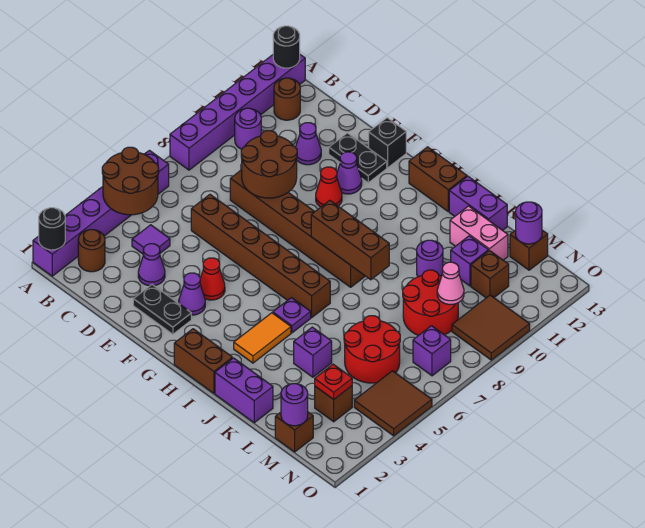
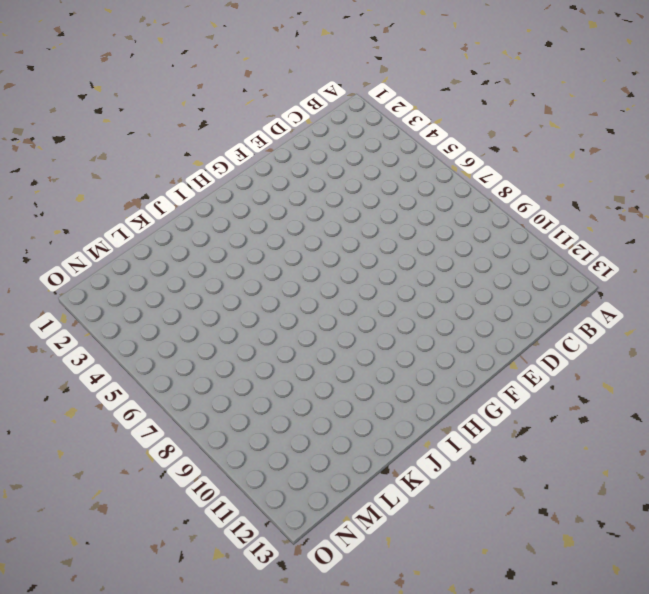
none -> purple 1x6 brick [33,150,169,276]
none -> purple 1x6 brick [170,55,305,170]
none -> brown 1x1 round brick [78,230,105,272]
none -> purple 1x1 round brick [235,108,261,149]

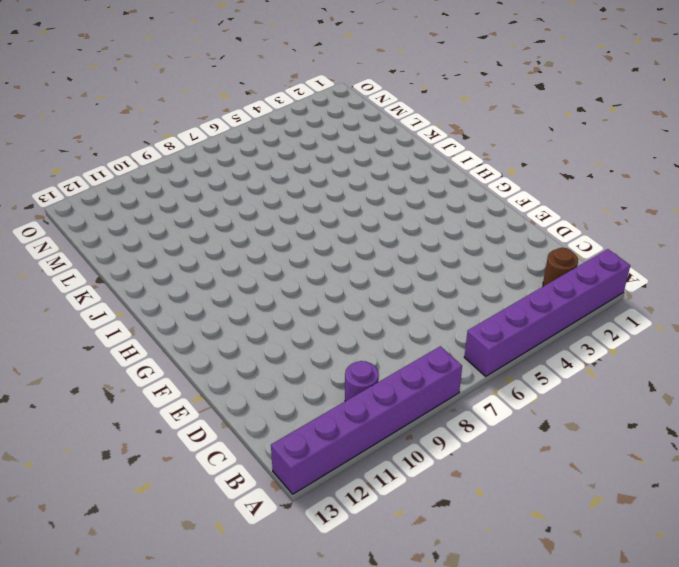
none -> brown 1x1 round brick [274,78,300,120]
none -> purple 1x1 tile [132,225,170,255]
none -> purple 1x1 cone [138,244,165,286]
none -> brown 1x6 brick [191,195,330,318]

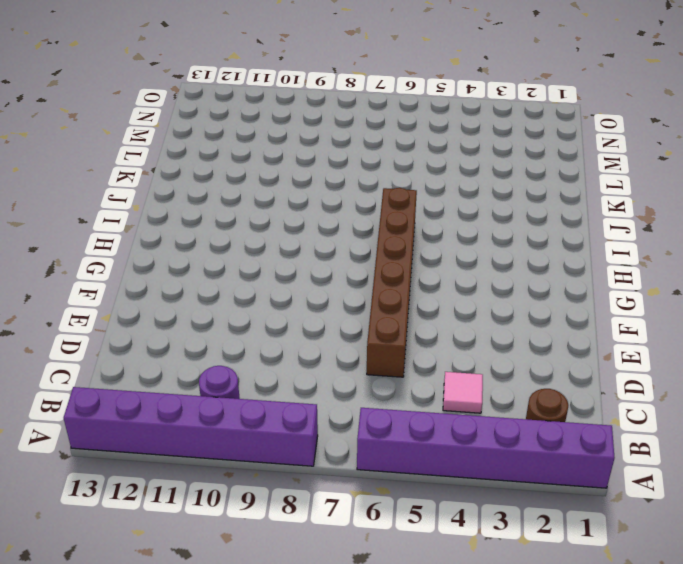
pink 1x1 tile [443,372,483,413] -> purple 1x1 tile [132,225,170,255]
none -> brown 1x1 round brick [274,78,300,120]
none -> purple 1x1 cone [138,244,165,286]
none -> brown 1x6 brick [230,170,365,287]
none -> purple 1x1 cone [296,123,321,165]

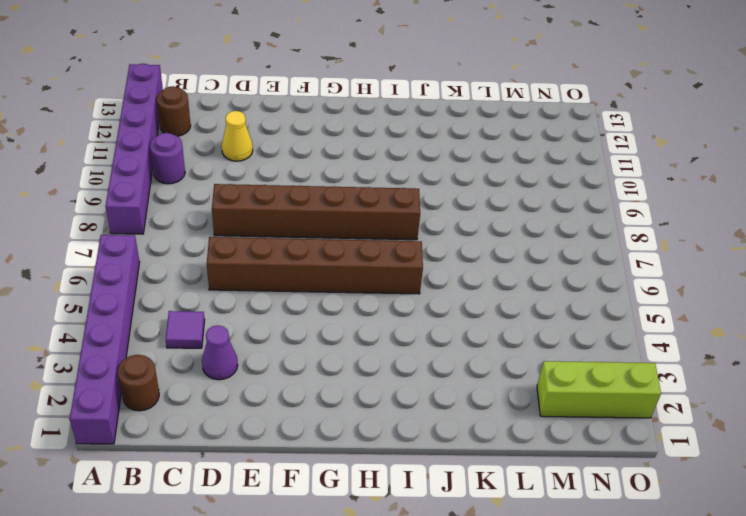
yellow 1x1 cone [222,111,253,161] -> purple 1x1 cone [296,123,321,165]
lime 1x3 brick [537,361,661,418] -> none
none -> black 1x2 plate [133,285,191,334]
none -> black 1x2 plate [329,133,387,183]
none -> purple 1x1 cone [179,273,205,315]
none -> red 1x1 cone [200,258,225,300]

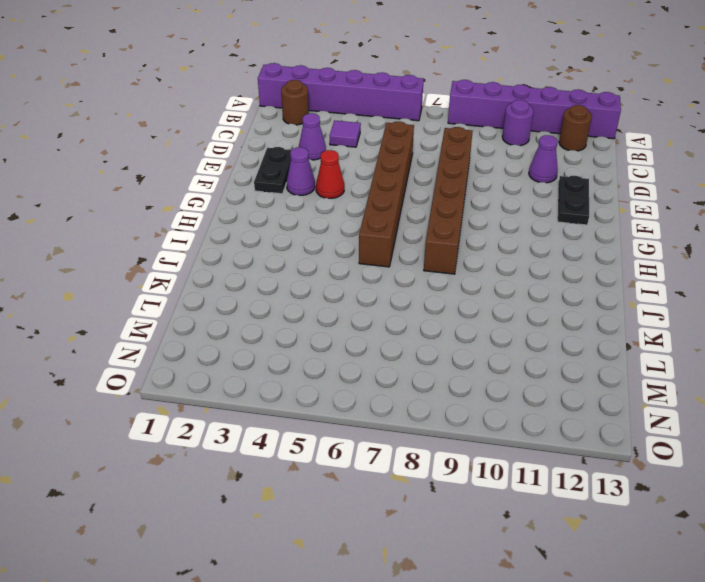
none -> red 1x1 cone [316,167,342,207]
none -> purple 1x1 cone [337,152,362,194]
none -> black 1x1 brick [369,118,406,168]
none -> brown 1x2 brick [174,329,232,393]

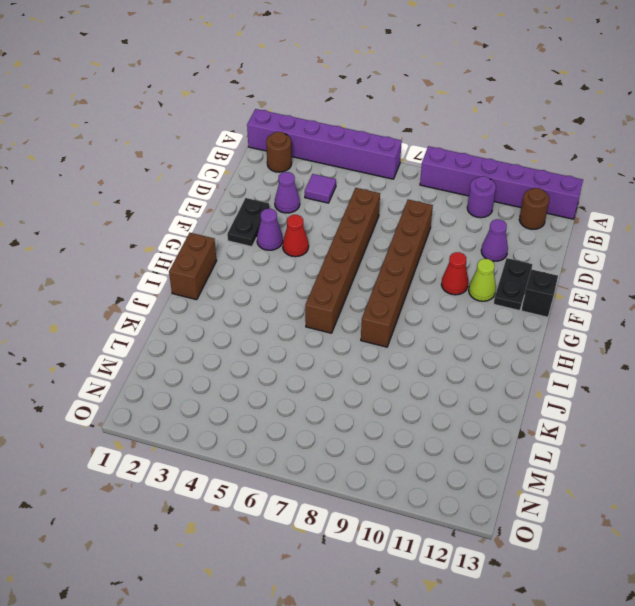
lime 1x1 cone [469,259,496,301] -> purple 1x1 cone [337,152,362,194]
none -> brown 1x2 brick [409,147,467,212]
none -> orange 1x2 tile [234,313,291,363]
none -> purple 1x1 plate [273,298,311,333]
none -> purple 1x2 brick [215,358,273,423]

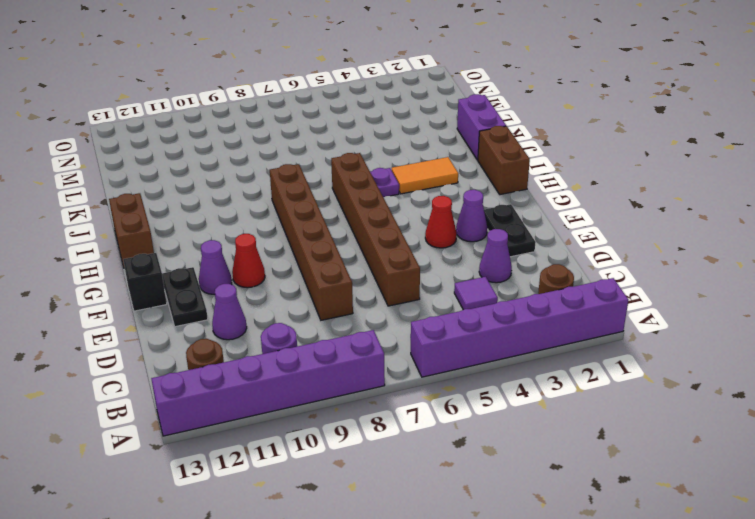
none -> purple 1x2 brick [449,176,507,230]
none -> purple 1x1 brick [294,327,332,377]
none -> purple 1x1 round brick [417,240,443,277]
none -> pink 1x2 brick [450,206,508,260]

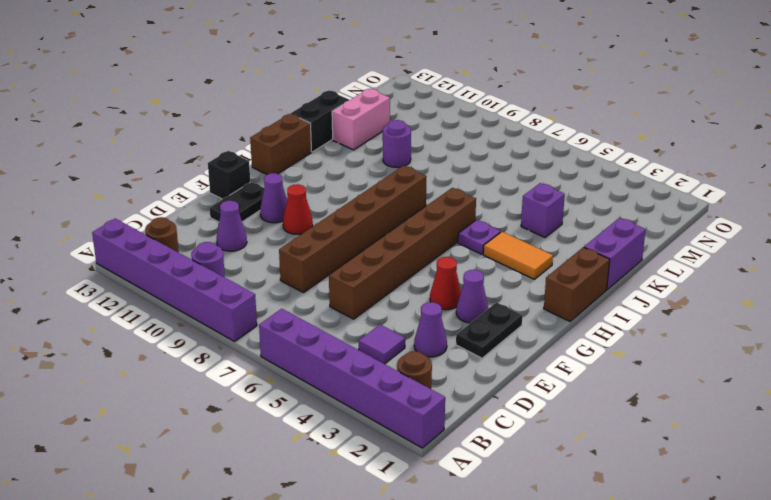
black 1x2 brick [291,91,349,152] -> purple 1x2 brick [449,176,507,230]
none -> red 2x2 round brick [344,316,400,383]
none -> red 2x2 round brick [403,270,458,335]
none -> purple 1x1 brick [451,236,488,286]
none -> brown 1x1 brick [275,412,313,452]

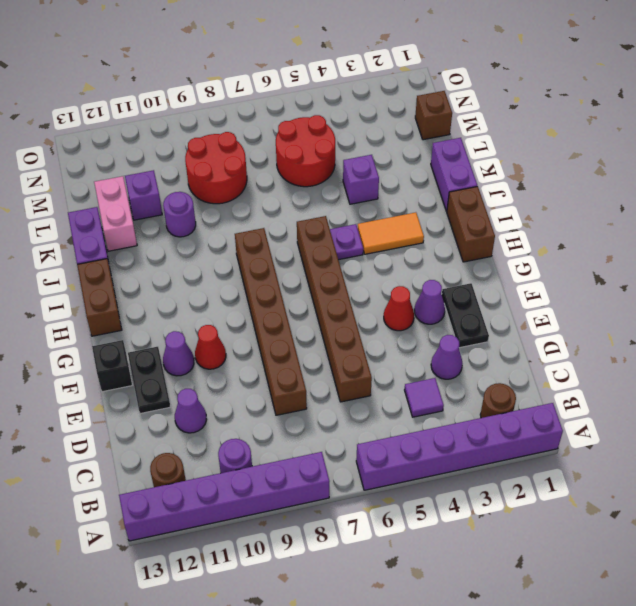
none -> brown 1x1 brick [315,386,352,422]
none -> brown 1x1 brick [471,250,509,298]
none -> brown 1x1 brick [510,230,548,270]
none -> brown 2x2 tile [354,371,432,436]

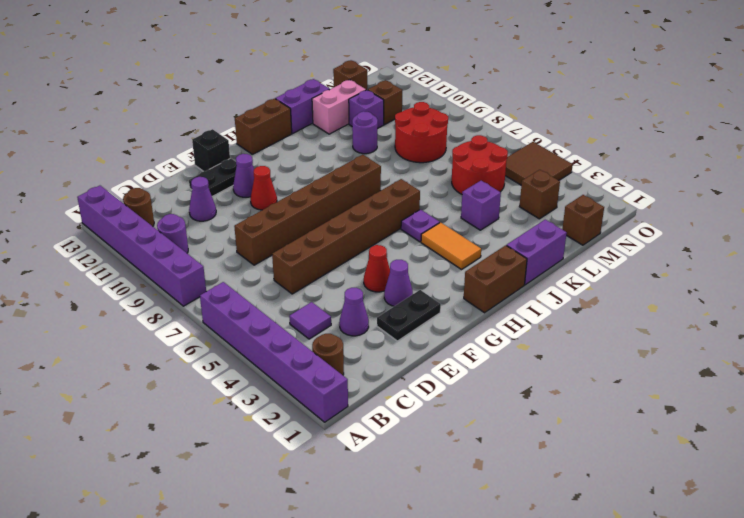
none -> purple 1x1 brick [413,326,451,376]
none -> brown 2x2 tile [452,295,530,360]
none -> black 1x1 round brick [39,208,65,250]
none -> brown 2x2 round brick [102,147,159,215]

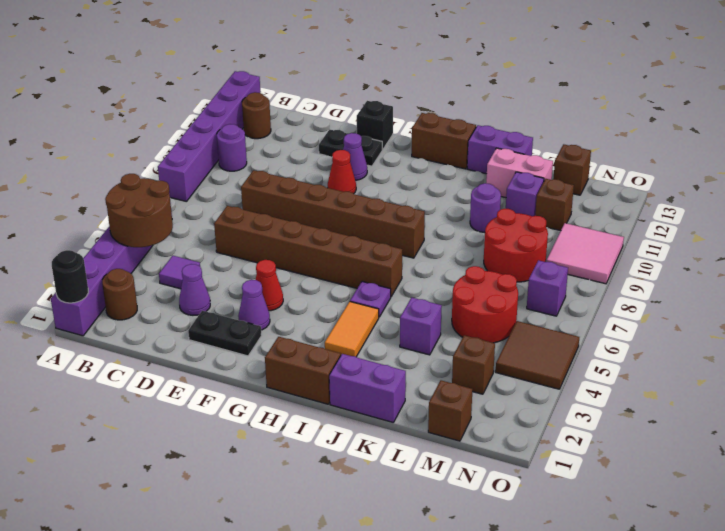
pink 2x2 tile [547,223,624,284] -> brown 2x2 tile [452,295,530,360]
none -> purple 1x1 cone [296,123,321,165]
none -> black 1x1 round brick [273,26,300,68]
none -> brown 2x2 round brick [241,131,297,198]
none -> brown 1x3 brick [311,200,389,280]

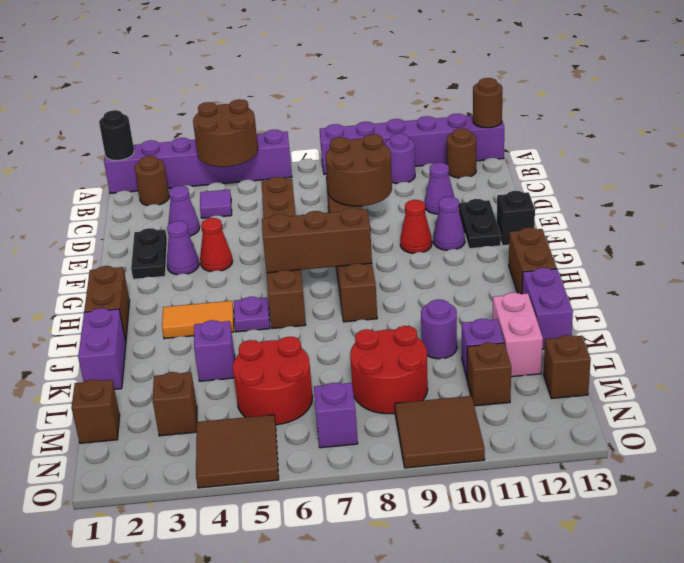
brown 1x1 round brick [473,78,502,128] -> black 1x1 round brick [273,26,300,68]
brown 1x3 brick [262,208,372,273] -> brown 1x3 brick turned to [311,200,389,280]
none -> purple 1x1 round brick [281,384,308,426]
none -> red 1x1 plate [315,364,352,399]
none -> pink 1x1 cone [437,262,464,305]
none -> purple 1x1 round brick [516,202,542,244]

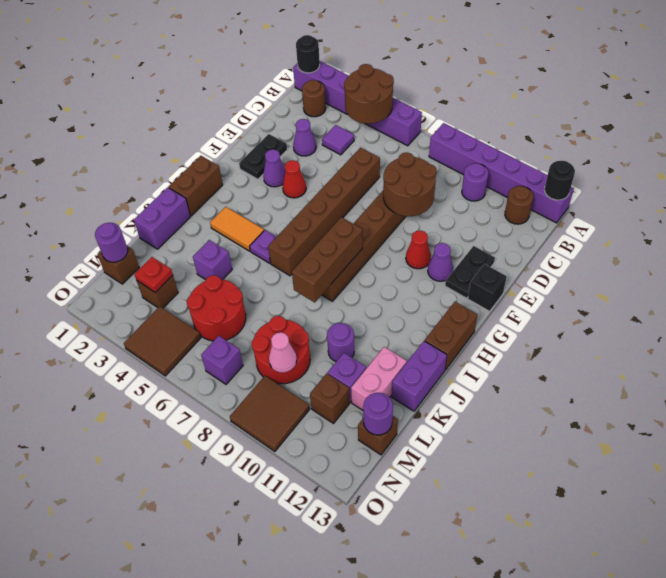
none -> purple 1x1 cone [296,123,321,165]

